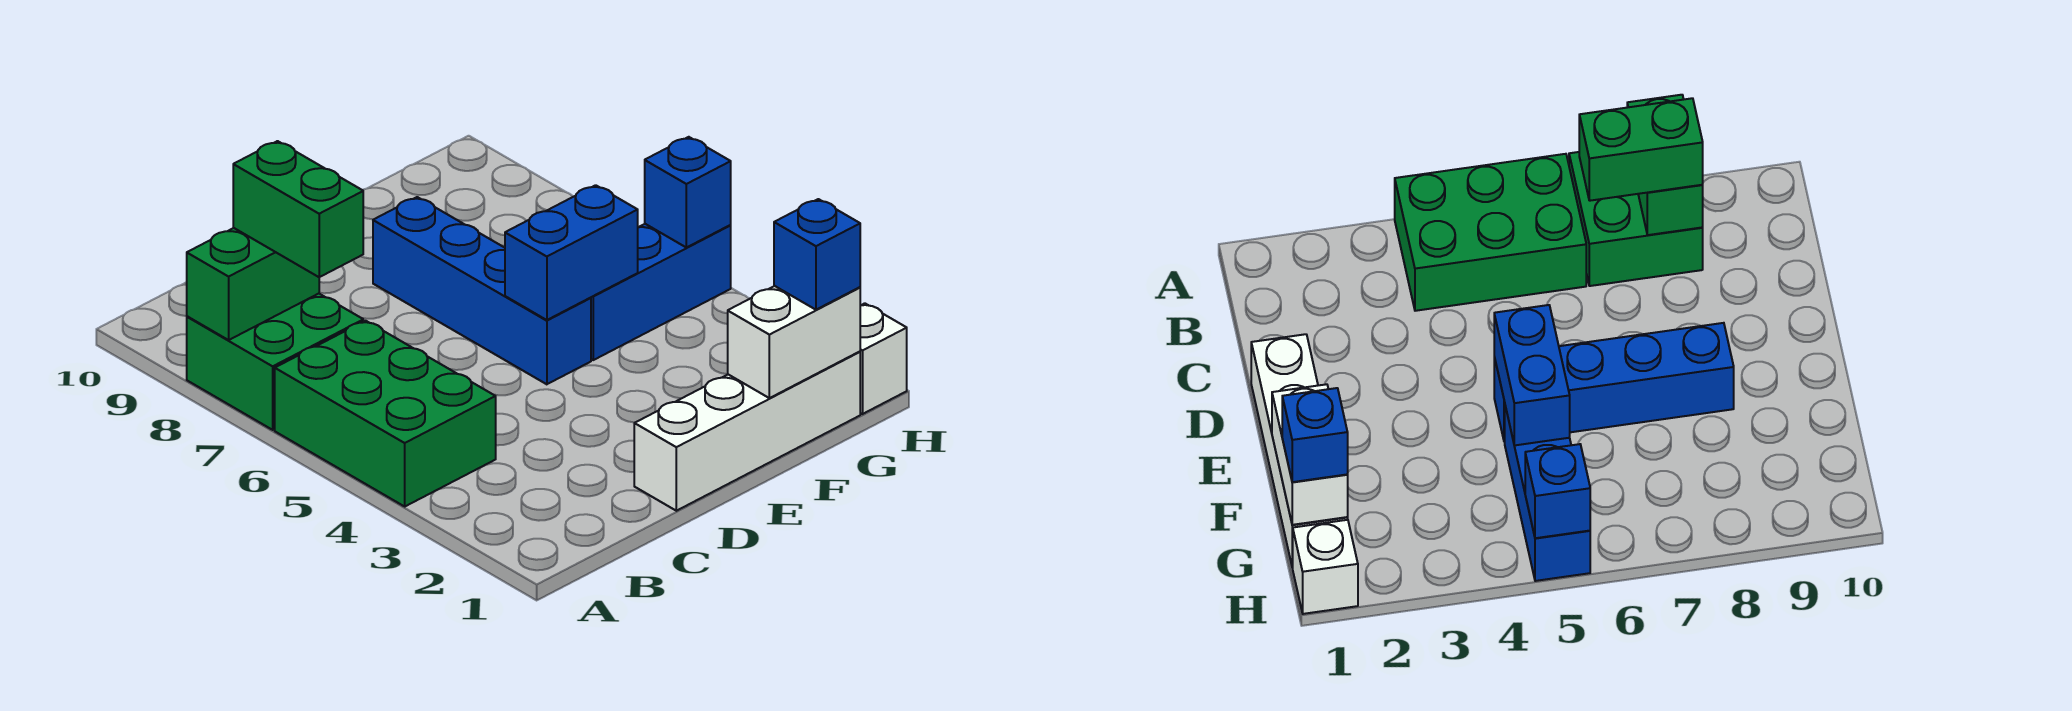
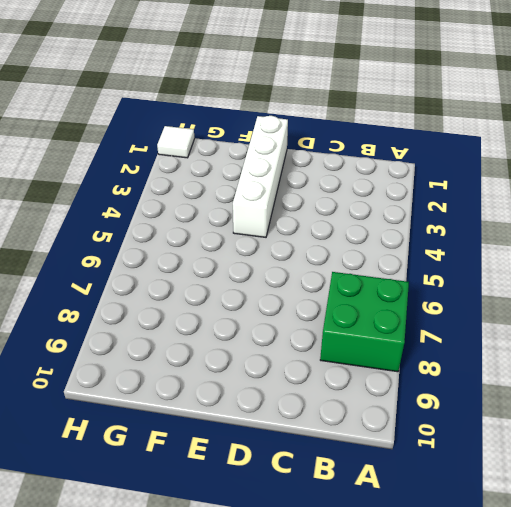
white 1x4 brick [233,116,288,237] -> white 1x4 brick turned to [634,352,860,511]
white 1x1 tile [157,126,195,158] -> white 1x1 brick [860,303,907,414]
none -> green 2x3 brick [275,321,496,506]
none -> blue 1x4 brick [373,197,591,384]
none -> blue 1x3 brick [591,224,731,360]

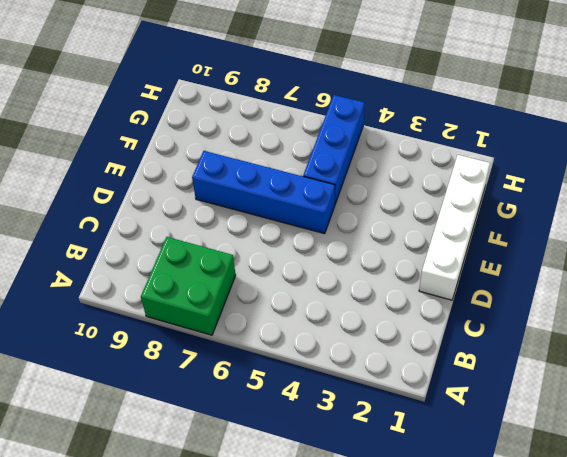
none -> green 2x3 brick [275,321,496,506]
none -> white 1x1 brick [860,303,907,414]
none -> green 1x2 brick [187,228,319,340]

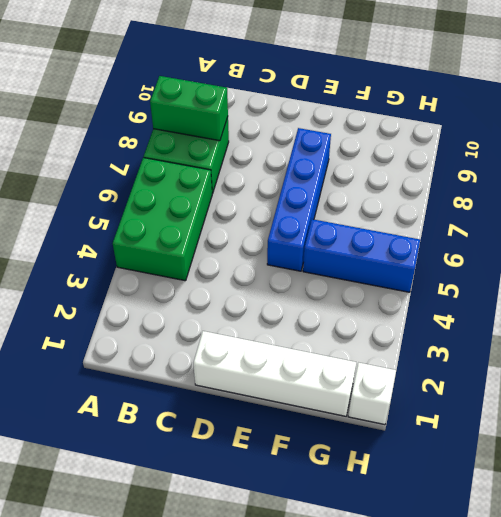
none -> blue 1x2 brick [505,185,638,320]
none -> white 1x2 brick [728,286,860,398]
none -> blue 1x1 brick [645,137,731,248]

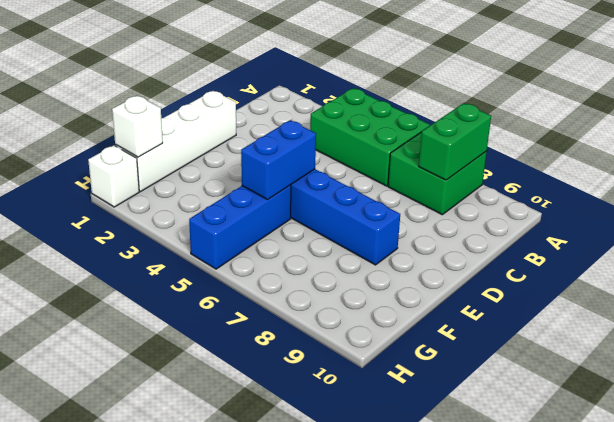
white 1x1 brick [112,96,163,157] -> white 1x2 brick [728,286,860,398]
none -> blue 1x1 brick [645,137,731,248]
none -> green 1x2 brick [233,141,363,277]
none -> blue 1x1 brick [774,199,860,310]

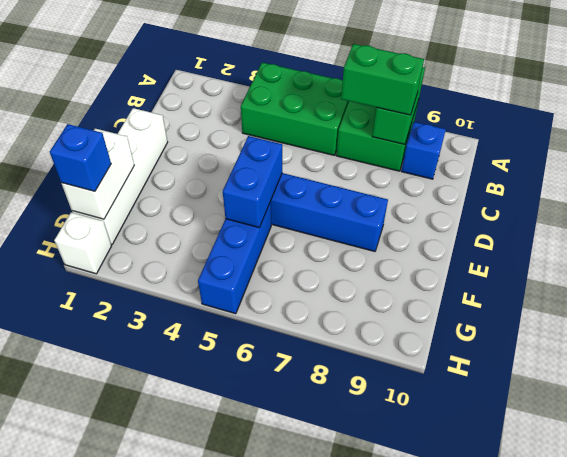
blue 1x1 brick [401,122,446,179] -> blue 1x1 brick moved to [645,137,731,248]

